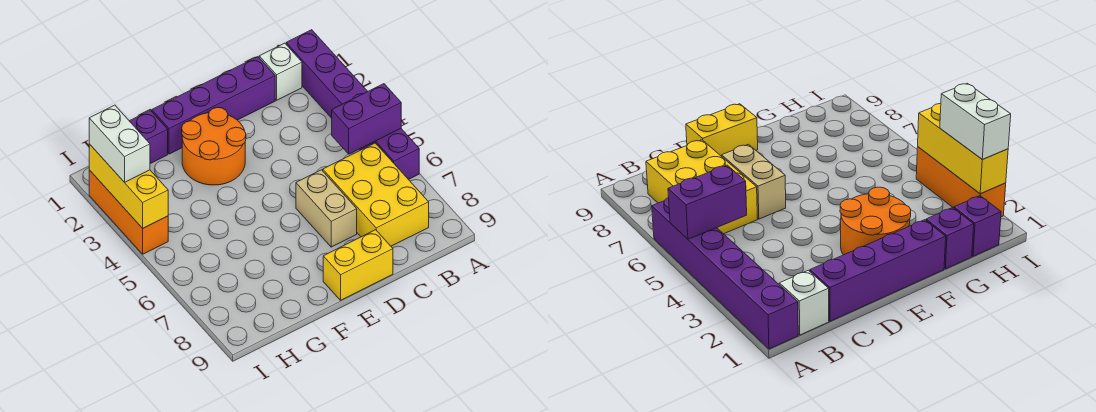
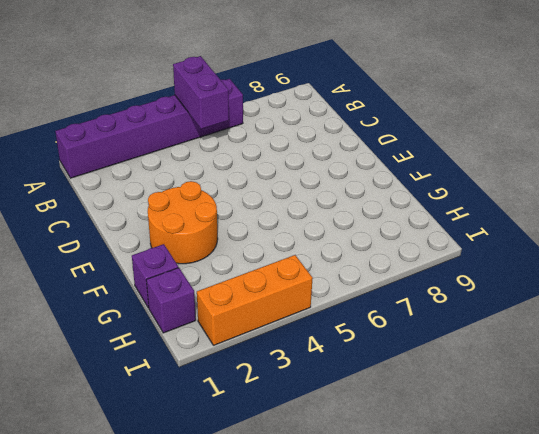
none -> white 1x1 brick [259,43,302,100]
none -> yellow 2x3 brick [323,143,429,246]
none -> purple 1x4 brick [152,57,275,154]

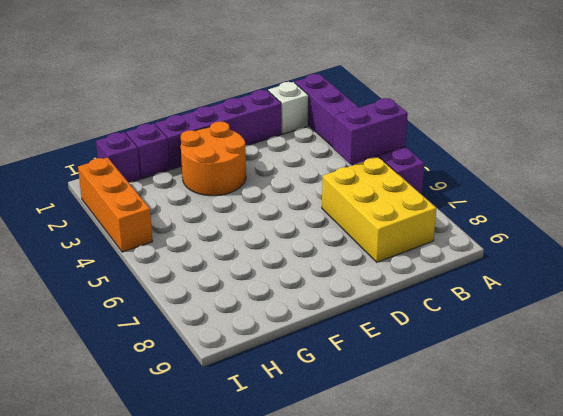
none -> tan 1x2 brick [296,170,357,247]
none -> yellow 1x2 brick [323,230,393,300]
none -> yellow 1x3 brick [89,144,168,228]

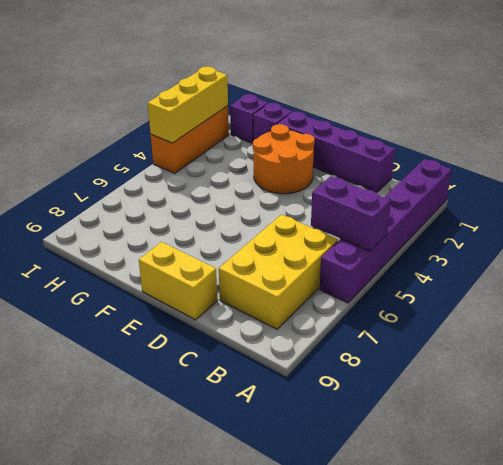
none -> white 1x1 brick [259,43,302,100]
none -> tan 1x2 brick [296,170,357,247]
none -> white 1x2 brick [89,105,150,182]

